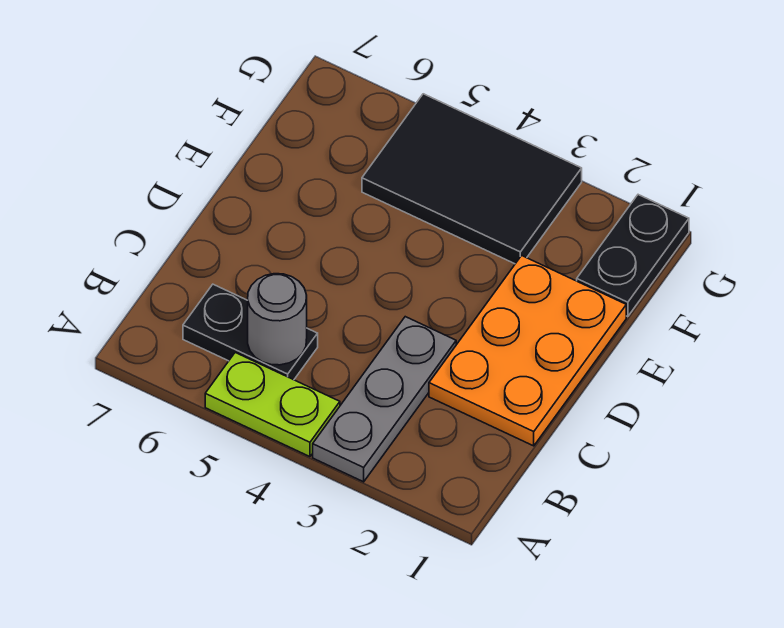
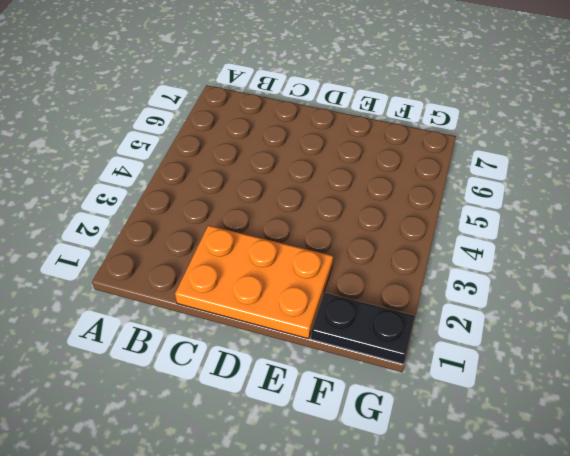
none -> grey 1x3 plate [313,317,456,482]
none -> lime 1x2 plate [205,353,340,457]

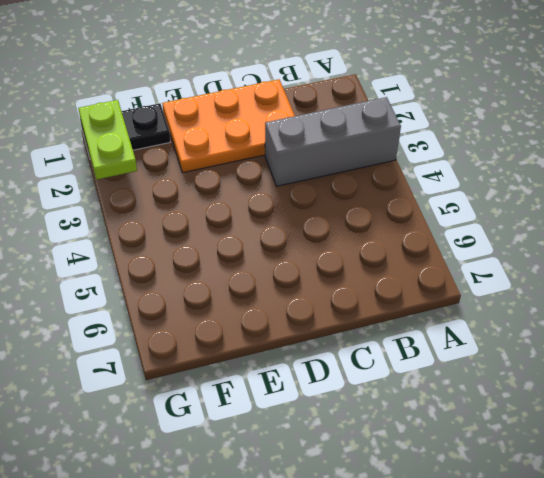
grey 1x3 brick [265,97,401,186] -> grey 1x3 plate [313,317,456,482]
lime 1x2 plate [78,100,137,180] -> lime 1x2 plate moved to [205,353,340,457]
none -> black 1x2 plate [183,284,318,380]
none -> black 2x3 tile [362,94,582,264]

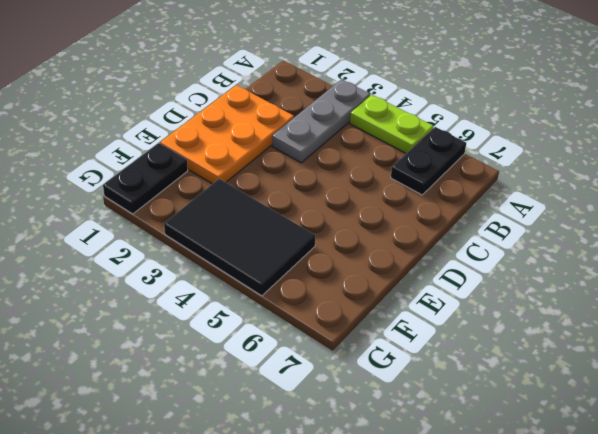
black 1x2 plate [391,127,466,195] -> black 1x2 plate turned to [183,284,318,380]
none -> grey 1x1 round brick [248,274,307,365]

